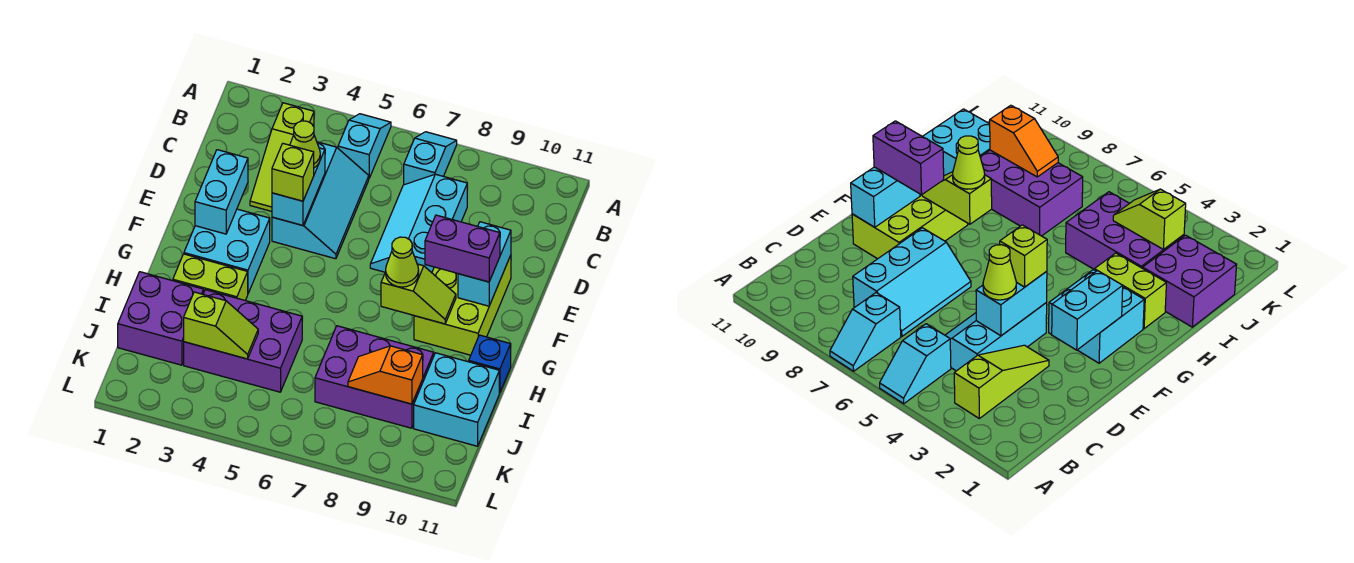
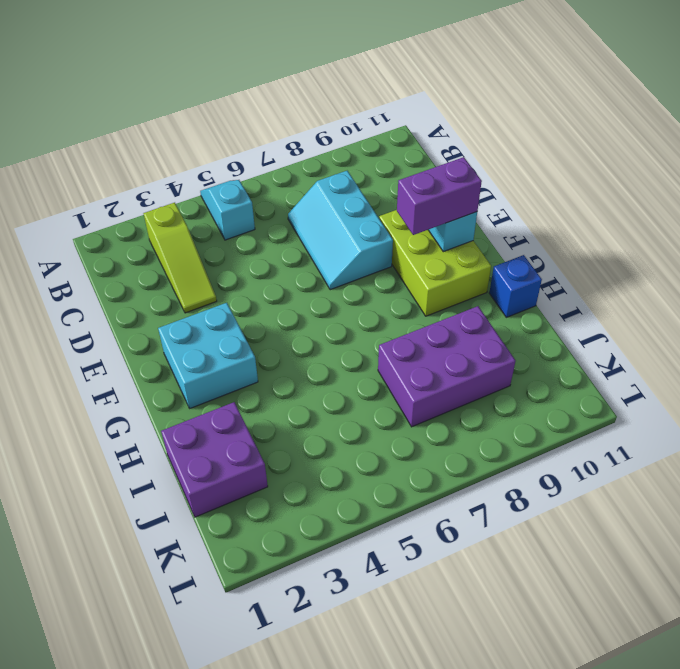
none -> cyan 1x2 slope [404,132,457,185]
none -> cyan 2x3 slope [272,142,369,259]
none -> lime 1x2 brick [173,254,248,300]

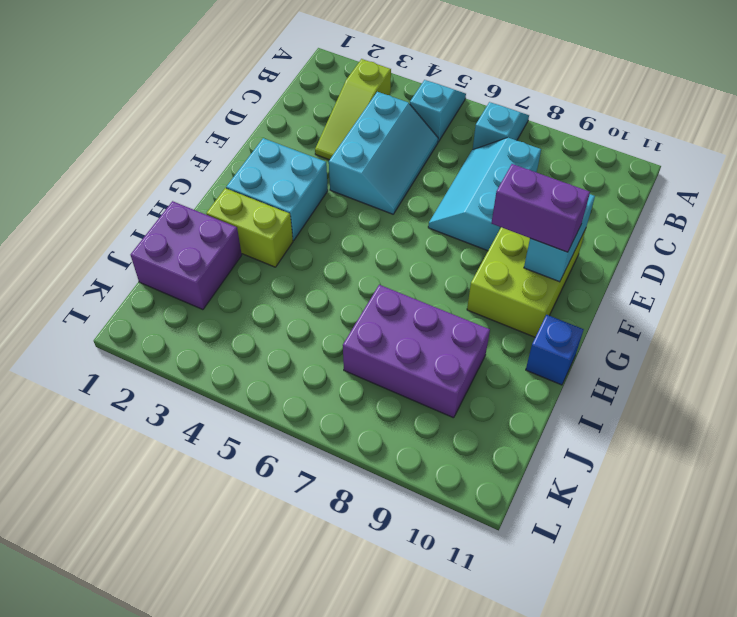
none -> purple 2x3 brick [184,290,302,392]
none -> cyan 2x2 brick [414,353,499,446]
none -> cyan 1x2 brick [272,148,325,225]

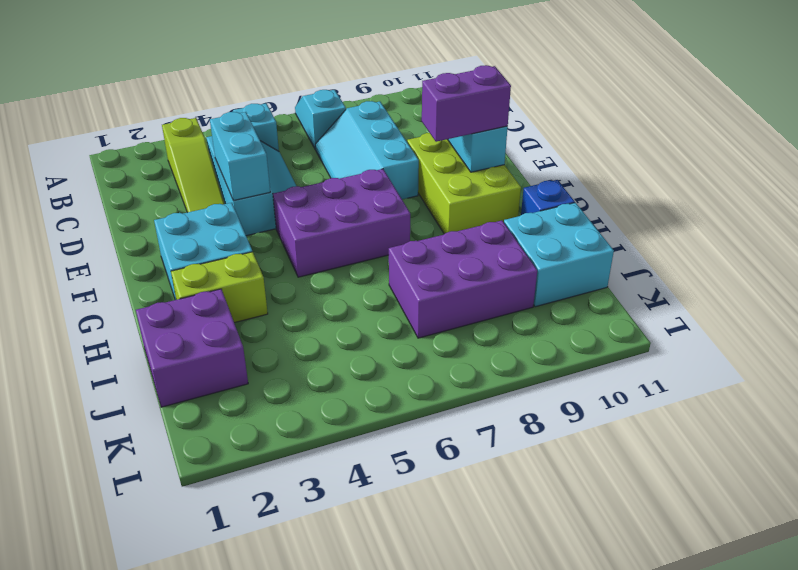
purple 2x3 brick [273,169,410,277] -> purple 2x3 brick moved to [184,290,302,392]
none -> cyan 1x2 brick [195,150,248,234]
none -> lime 1x2 slope [381,264,456,324]
none -> lime 1x2 slope [184,292,258,359]

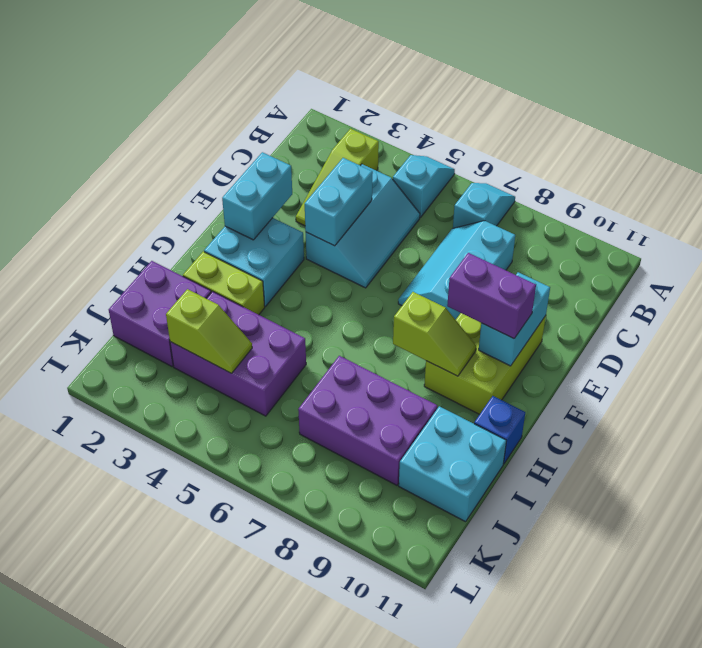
none -> orange 1x2 slope [348,346,423,404]
none -> lime 1x1 cone [290,121,320,168]
none -> lime 1x1 brick [272,144,314,201]

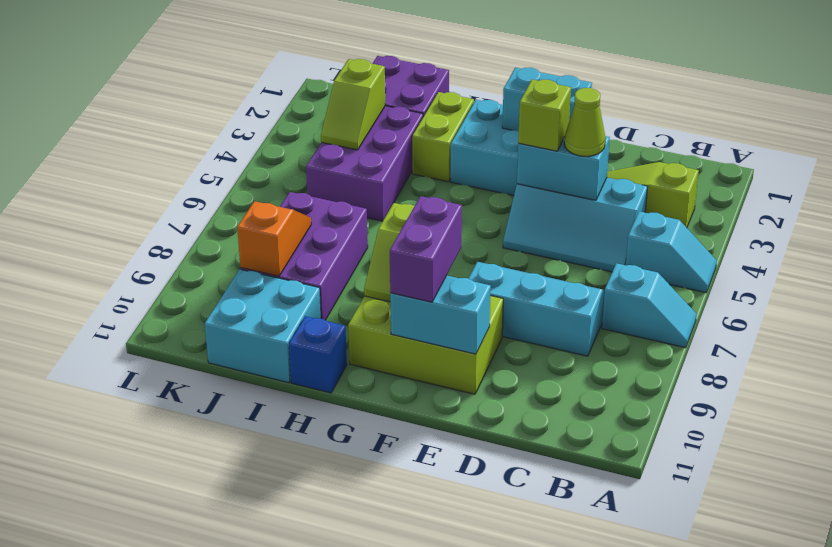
none -> lime 1x1 cone [386,237,419,287]

